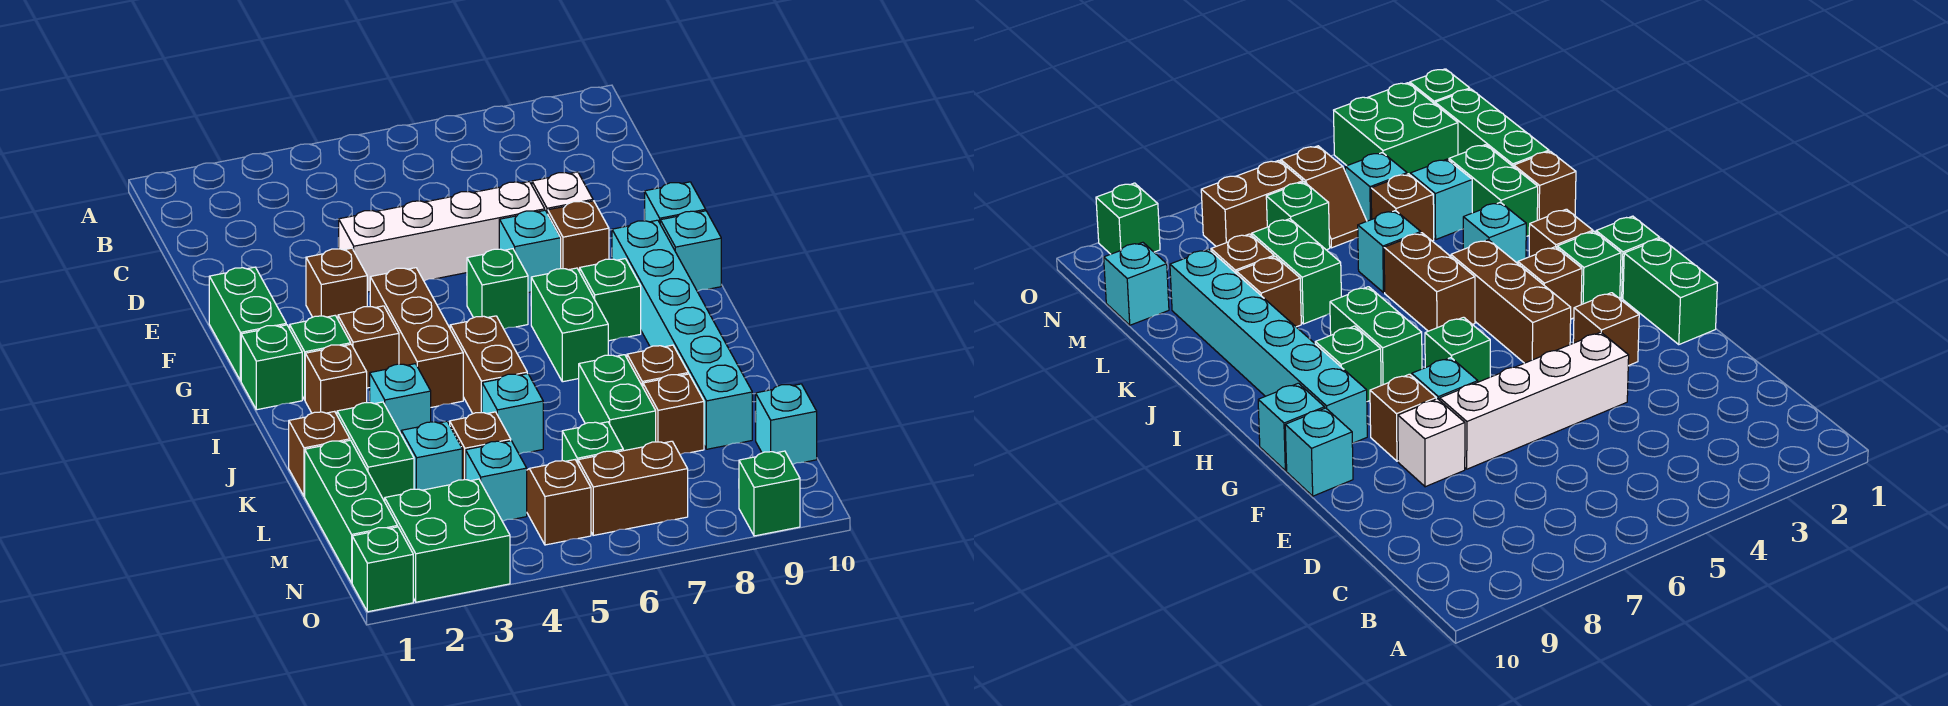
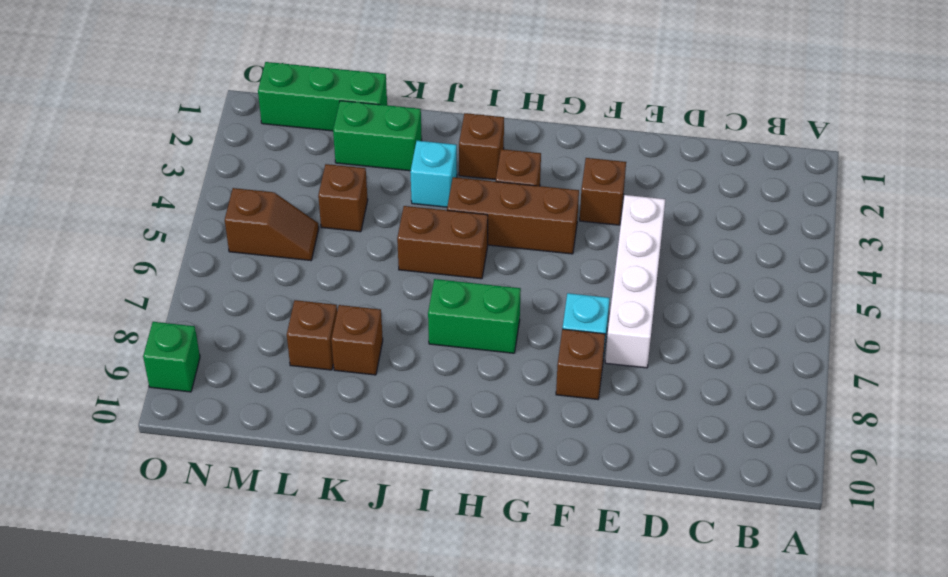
none -> white 1x1 brick [532,172,593,214]
none -> green 1x2 brick [209,267,286,381]
none -> cyan 1x1 brick [644,182,706,223]
none -> green 1x1 brick [467,249,528,329]

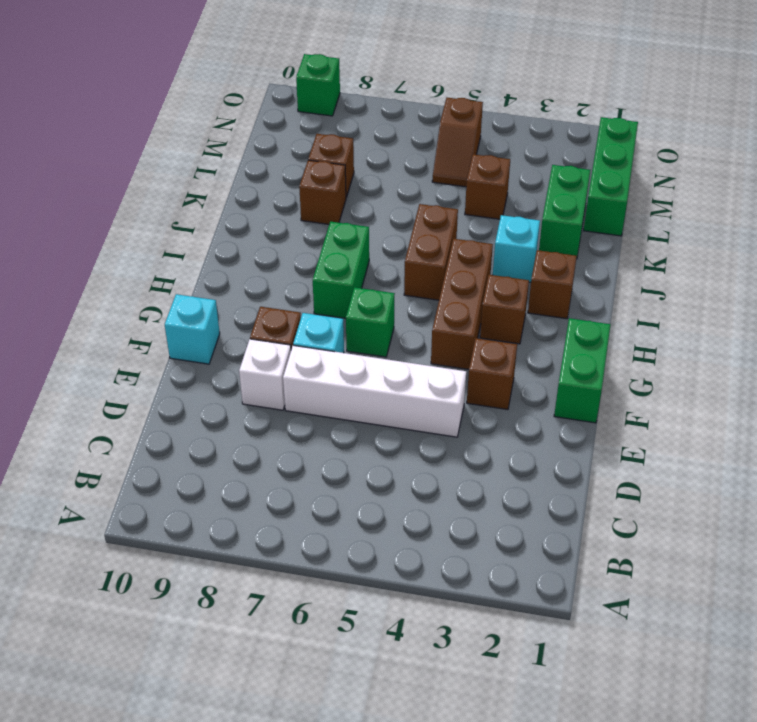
none -> cyan 1x6 brick [612,220,752,449]
none -> cyan 1x1 brick [660,211,721,291]
none -> green 1x1 brick [241,325,302,410]
none -> green 1x1 brick [290,316,351,400]

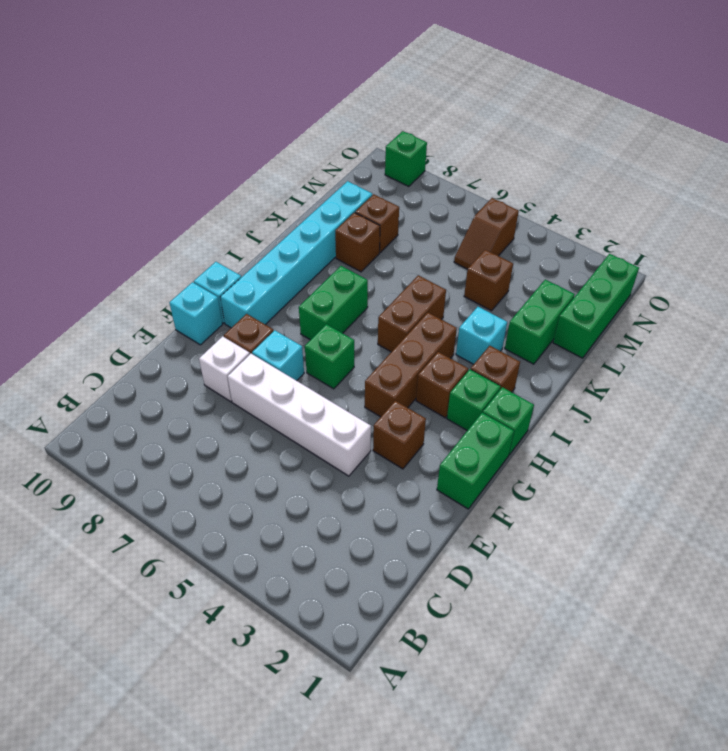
none -> green 1x1 brick [580,259,641,341]
none -> brown 1x1 brick [289,411,350,496]
none -> cyan 1x1 brick [482,374,543,454]
none -> green 1x2 brick [579,355,656,451]

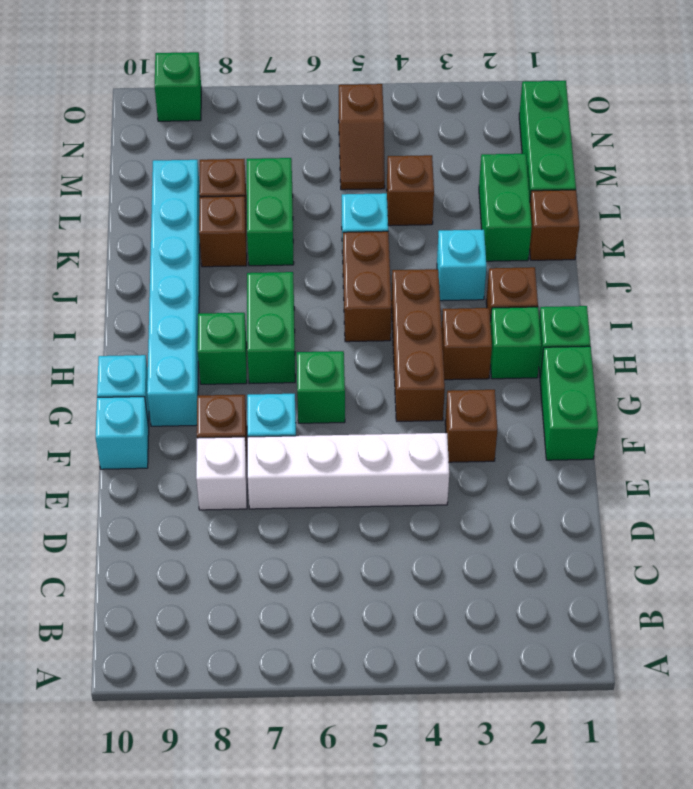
none -> cyan 1x1 brick [401,421,462,490]
none -> cyan 1x1 brick [466,441,527,521]
none -> green 1x1 brick [562,422,623,463]
none -> cyan 1x1 brick [755,384,817,464]

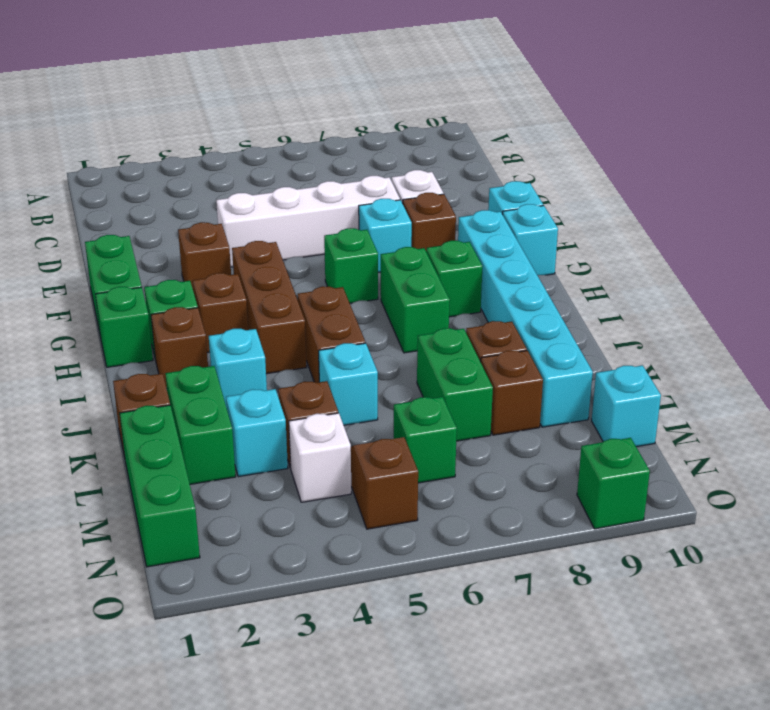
white 1x1 brick [289,413,351,502] -> cyan 1x1 brick [466,441,527,521]
none -> green 2x2 brick [385,479,510,602]
none -> brown 1x2 brick [578,441,688,535]
none -> green 1x1 brick [352,527,413,612]

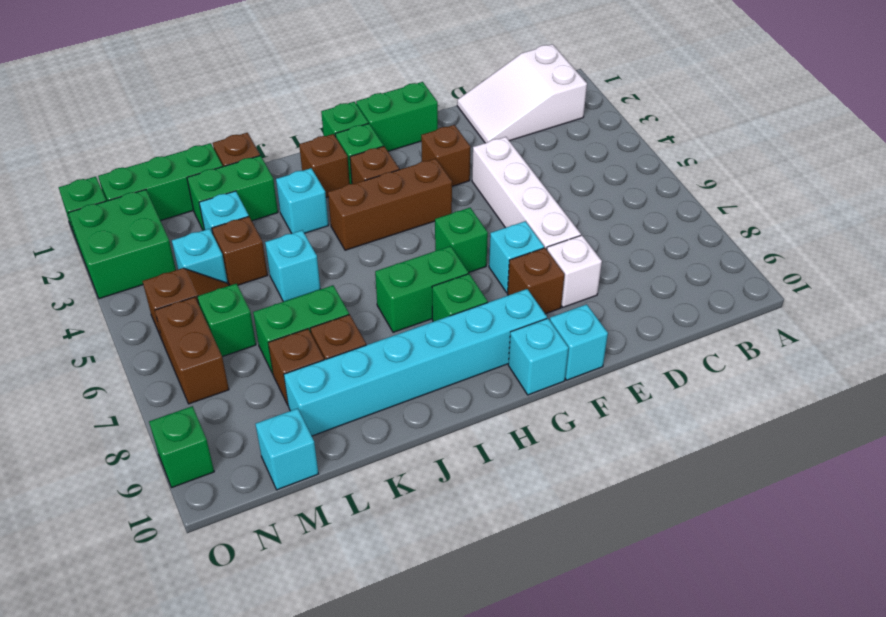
white 2x3 slope [457,44,587,143] -> none
none -> brown 1x2 brick [450,316,527,414]

